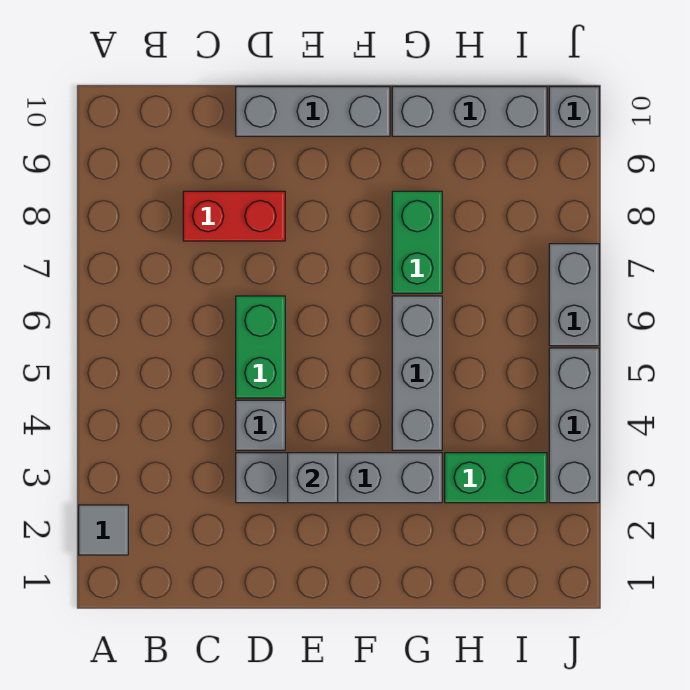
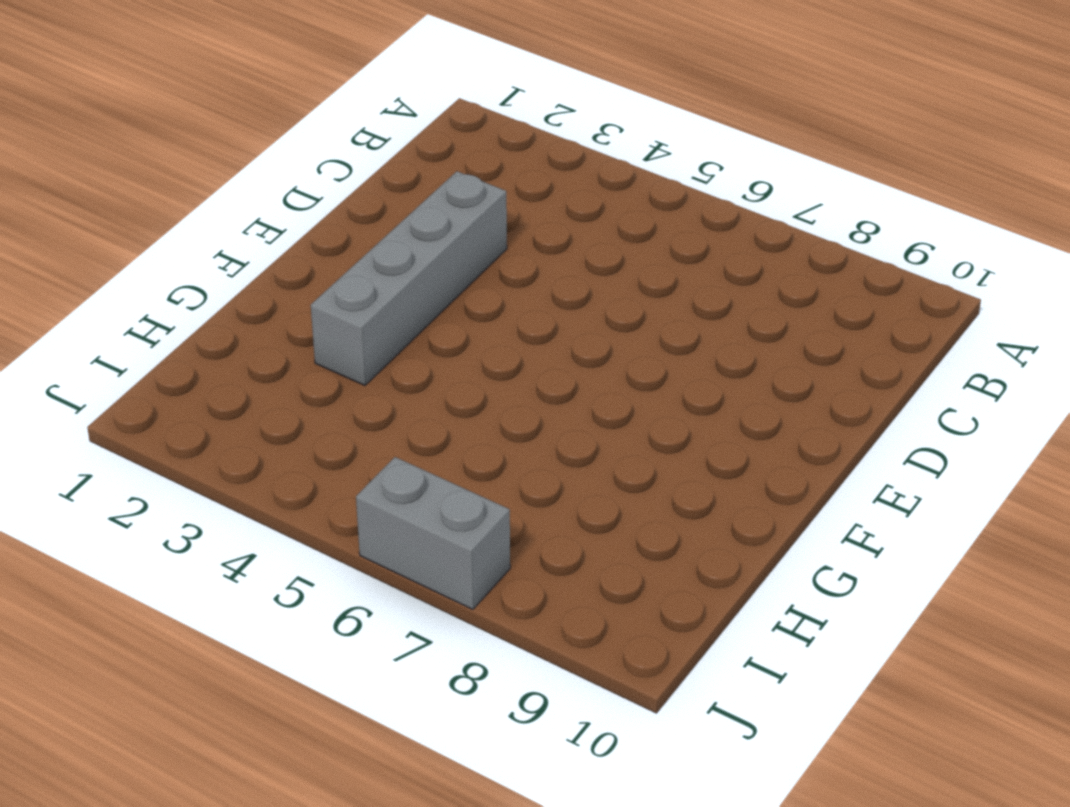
none -> grey 1x1 tile [79,505,128,555]
none -> red 1x2 brick [183,191,285,241]
none -> grey 1x1 brick [236,400,285,450]

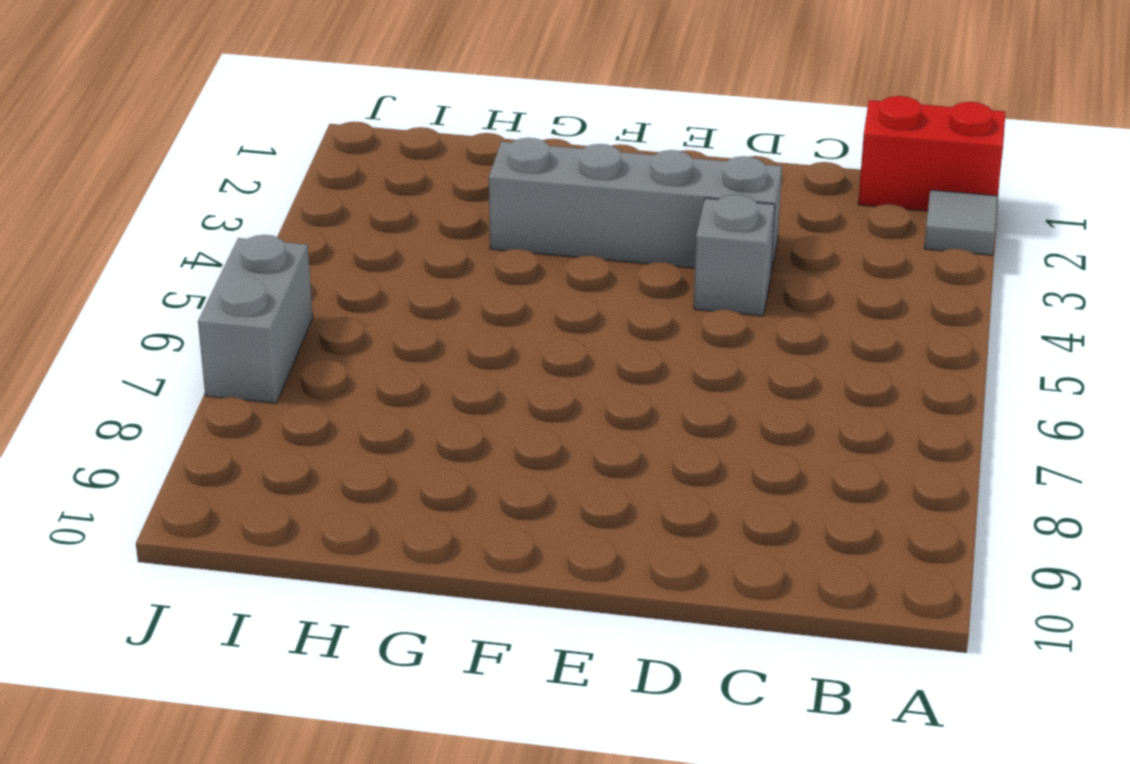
red 1x2 brick [858,96,1005,211] -> red 1x2 brick moved to [183,191,285,241]
none -> green 1x2 brick [236,296,285,398]
none -> grey 1x3 brick [236,87,390,136]
none -> grey 1x3 brick [392,296,442,450]

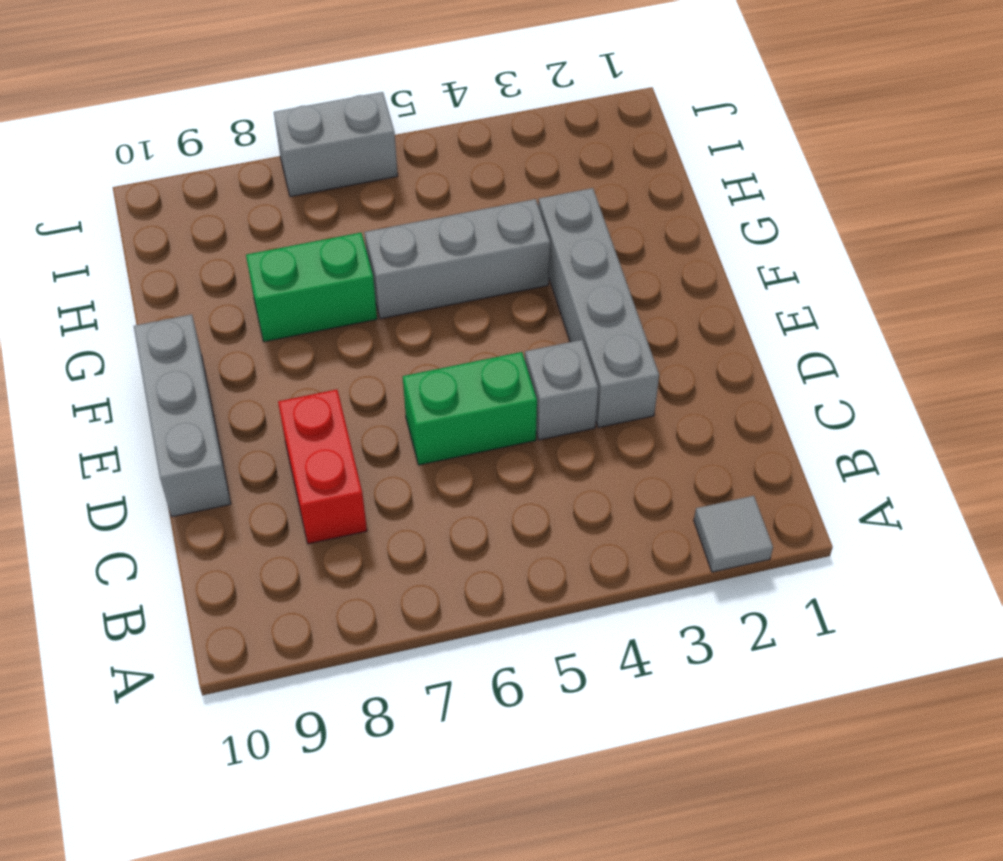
none -> grey 1x3 brick [392,87,547,136]
none -> green 1x2 brick [445,453,547,503]
none -> grey 1x3 brick [549,348,599,503]

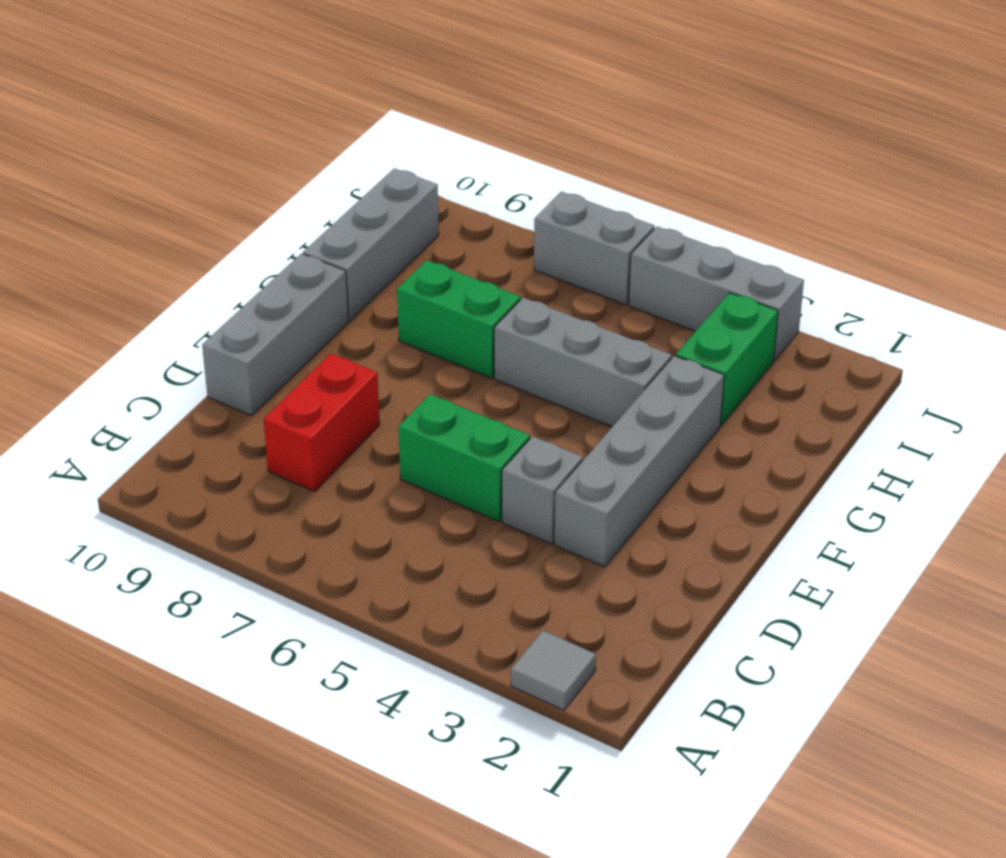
none -> grey 1x1 brick [549,87,599,136]
none -> grey 1x1 brick [288,453,338,503]

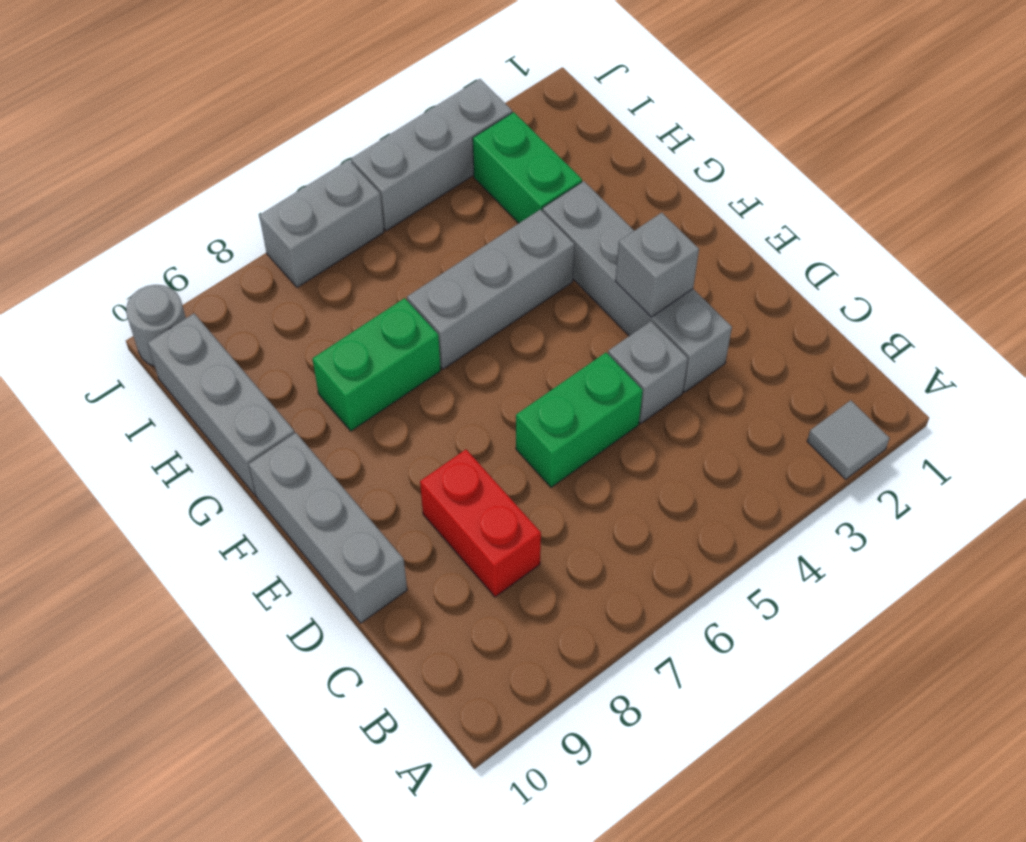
grey 1x1 round brick [126,285,186,366] -> grey 1x1 brick [549,87,599,136]

